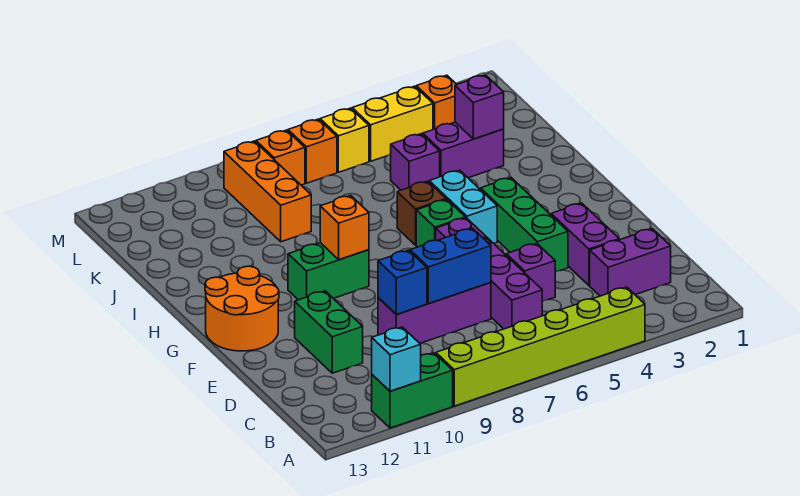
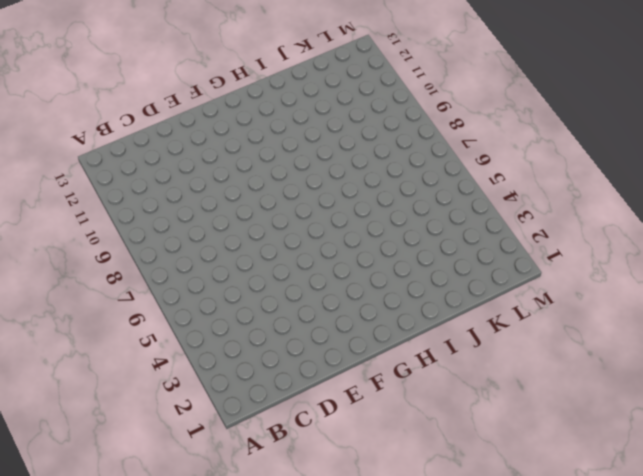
none -> lime 1x6 brick [436,287,645,406]
none -> green 1x2 brick [372,353,453,428]
none -> purple 1x2 brick [590,229,671,296]

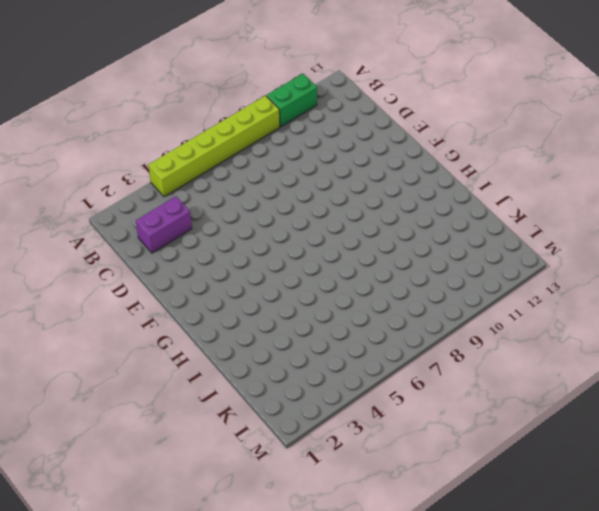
none -> purple 1x4 brick [436,218,542,329]
none -> purple 1x2 brick [551,203,619,285]
none -> purple 1x1 brick [506,243,555,301]

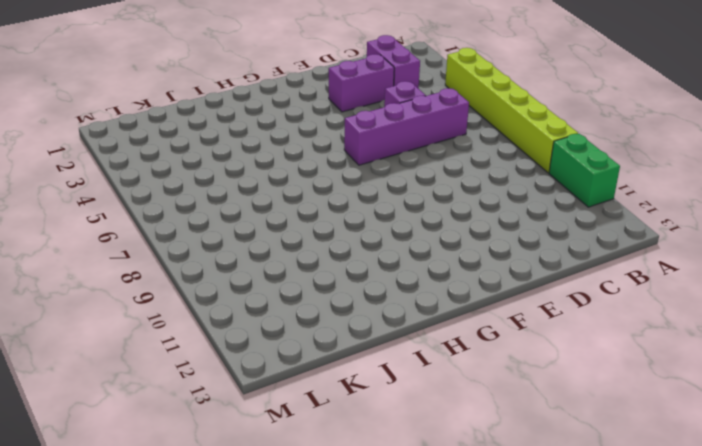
none -> purple 1x3 brick [378,283,491,343]
none -> green 1x2 brick [295,291,363,373]
none -> green 1x3 brick [481,178,568,272]

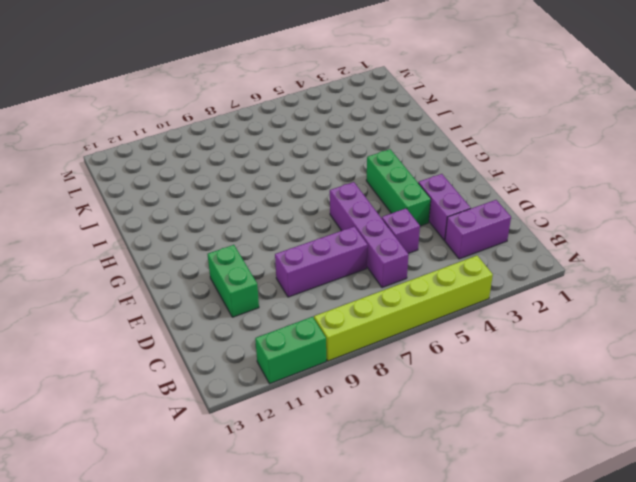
none -> orange 2x2 round brick [205,266,279,351]
none -> cyan 1x2 brick [429,170,497,243]
none -> green 1x1 brick [416,200,465,247]

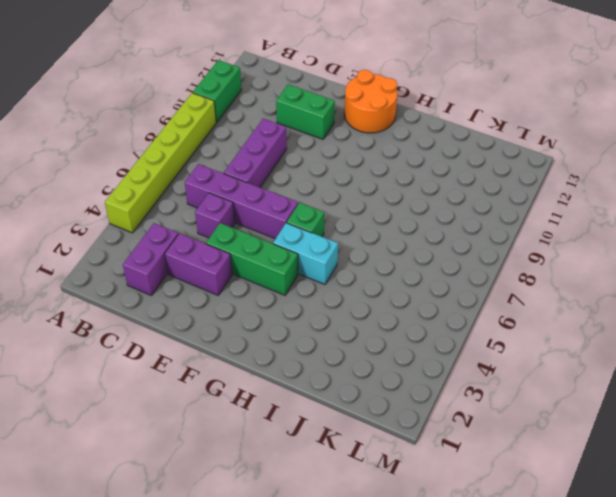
none -> green 1x2 brick [288,243,369,300]
none -> brown 1x1 brick [397,181,446,245]
none -> purple 1x2 brick [423,122,504,178]

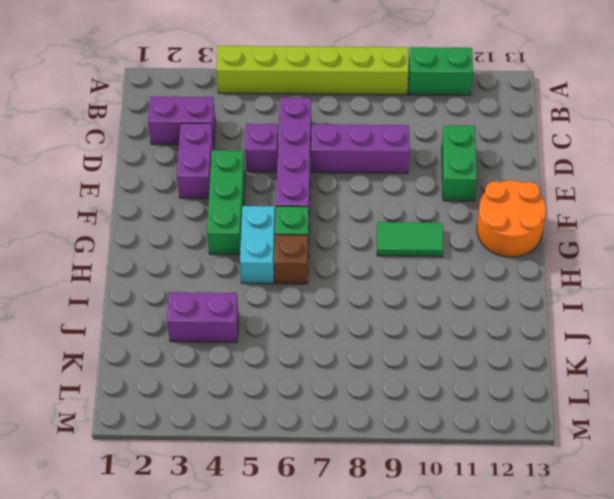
green 1x2 tile [377,222,443,257] -> green 1x2 brick [288,243,369,300]
none -> purple 1x1 brick [391,134,440,190]
none -> orange 1x3 brick [224,141,311,242]
none -> orange 1x1 brick [416,75,457,129]

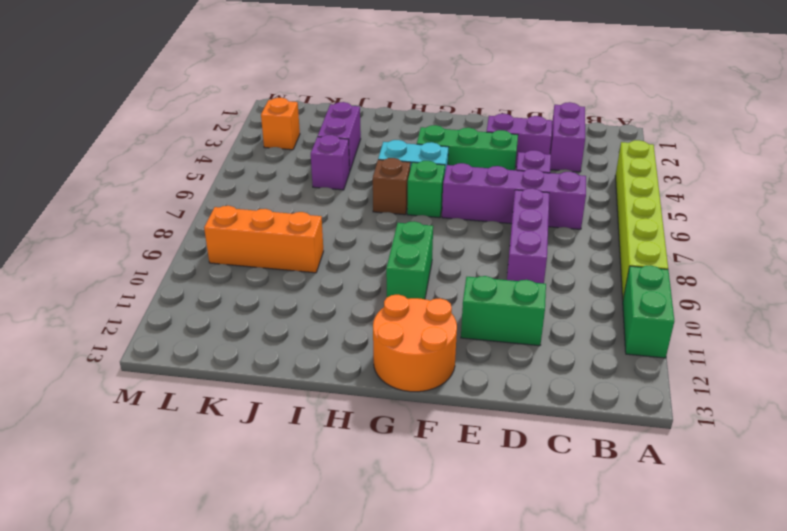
none -> yellow 1x2 brick [352,86,433,161]
none -> yellow 1x1 brick [320,108,369,172]
none -> orange 1x1 brick [288,119,337,183]

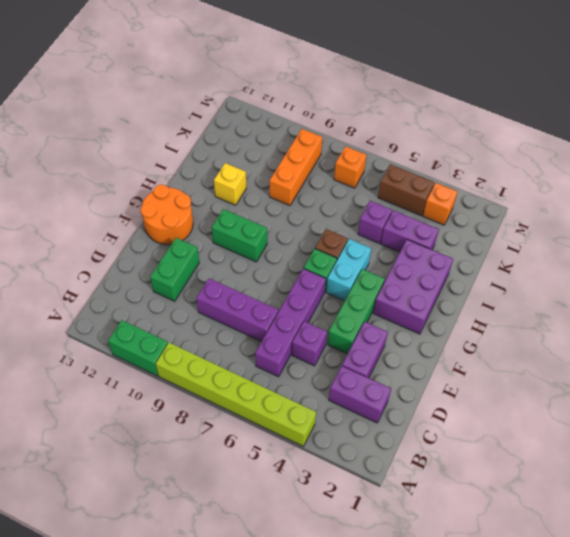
purple 2x3 brick [373,240,453,334] -> none
yellow 1x1 brick [214,163,246,205] -> yellow 1x1 brick moved to [320,108,369,172]
brown 1x2 brick [378,164,434,216] -> yellow 1x2 brick [352,86,433,161]
none -> orange 1x1 brick [256,130,305,185]
none -> cyan 1x1 brick [372,327,421,391]
none -> blue 1x2 brick [410,228,491,304]

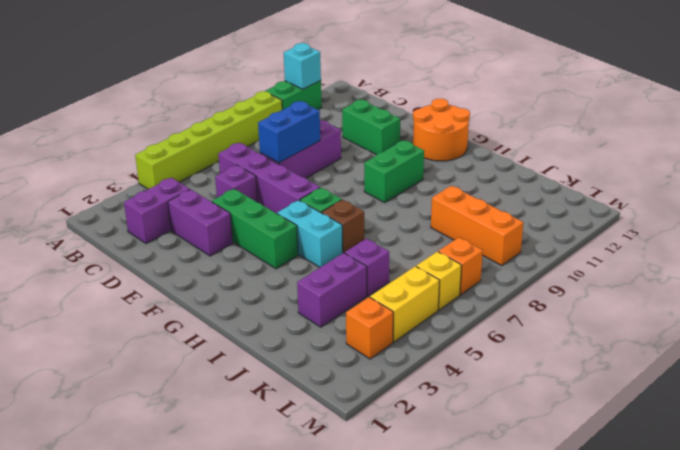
none -> orange 1x1 brick [256,130,305,185]
none -> blue 1x1 brick [378,250,427,315]
none -> orange 1x1 brick [320,196,369,260]

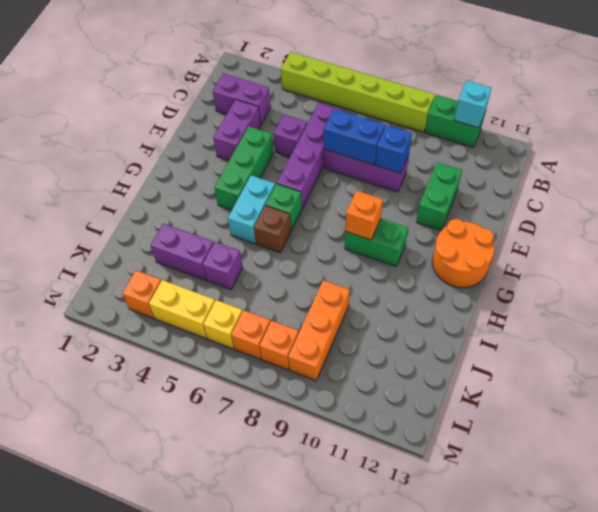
none -> purple 1x1 brick [455,75,504,139]

